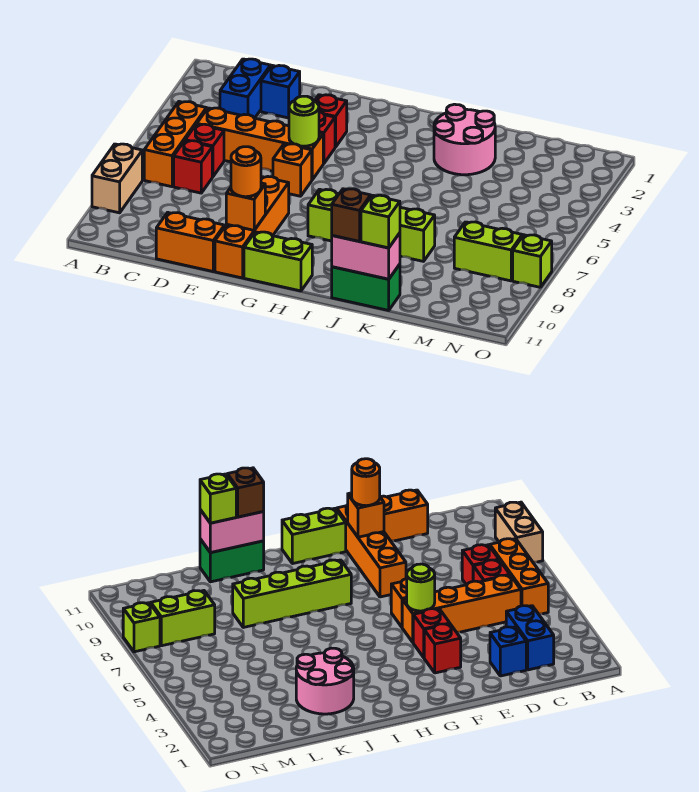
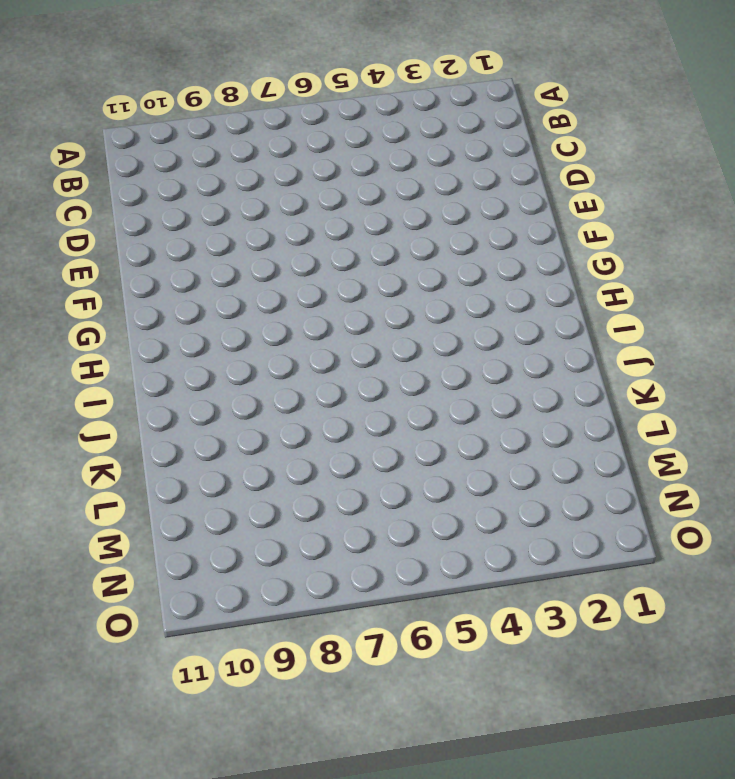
none -> tan 1x2 brick [92,144,142,213]
none -> orange 1x3 brick [144,102,207,187]
none -> blue 1x2 brick [220,59,271,118]

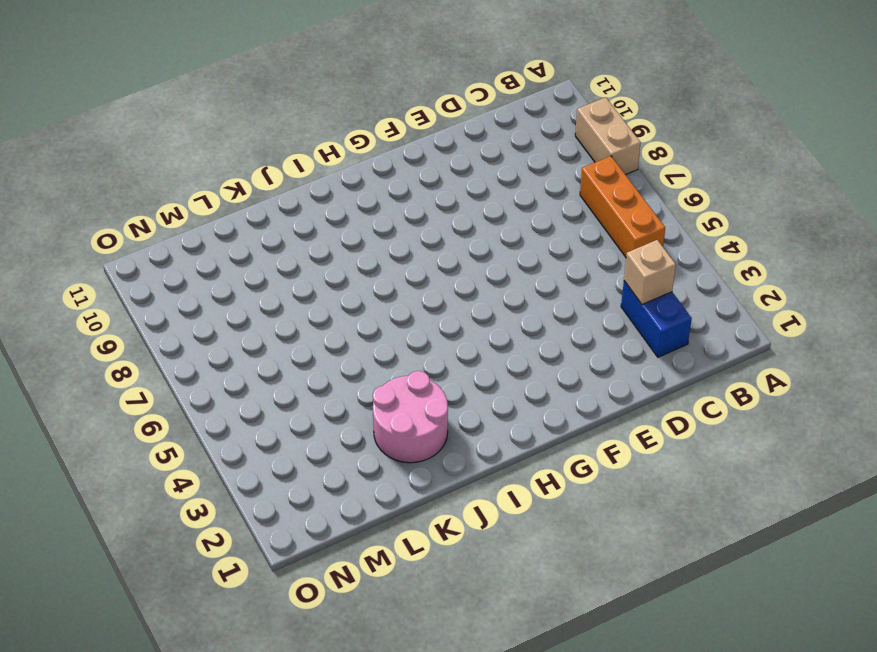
tan 1x1 brick [624,240,676,304] -> none
none -> orange 1x4 brick [197,108,323,180]
none -> red 1x1 brick [185,124,224,177]
none -> red 1x1 brick [174,141,212,193]

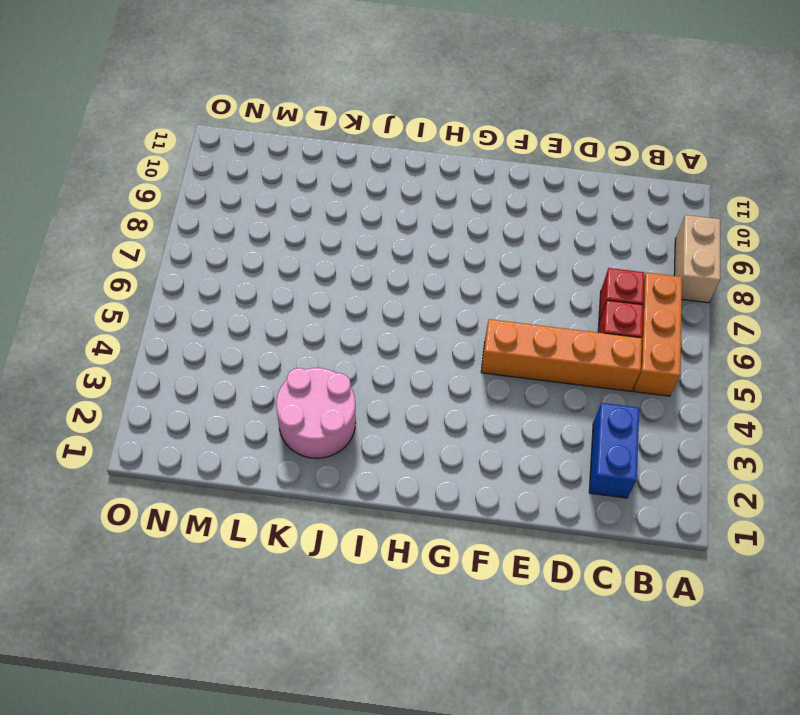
none -> blue 1x1 brick [261,65,300,118]
none -> orange 1x2 brick [156,212,224,271]
none -> red 1x1 brick [315,95,347,147]

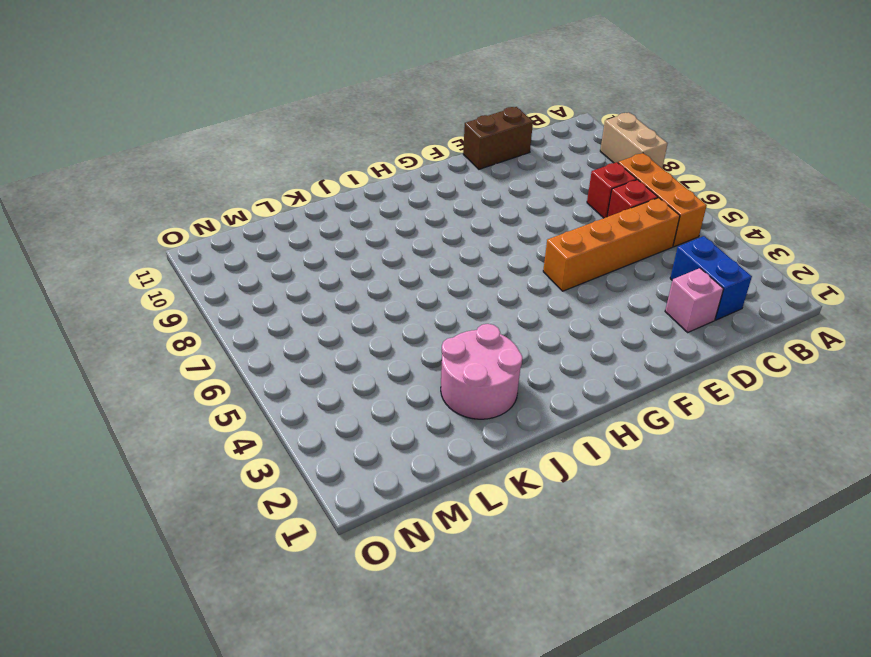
pink 1x1 brick [665,268,723,332] -> blue 1x1 brick [261,65,300,118]
brown 1x2 brick [463,107,533,169] -> orange 1x2 brick [156,212,224,271]
none -> red 1x1 brick [315,95,347,147]
none -> red 1x1 brick [319,112,335,164]
none -> orange 1x1 brick [273,144,312,196]

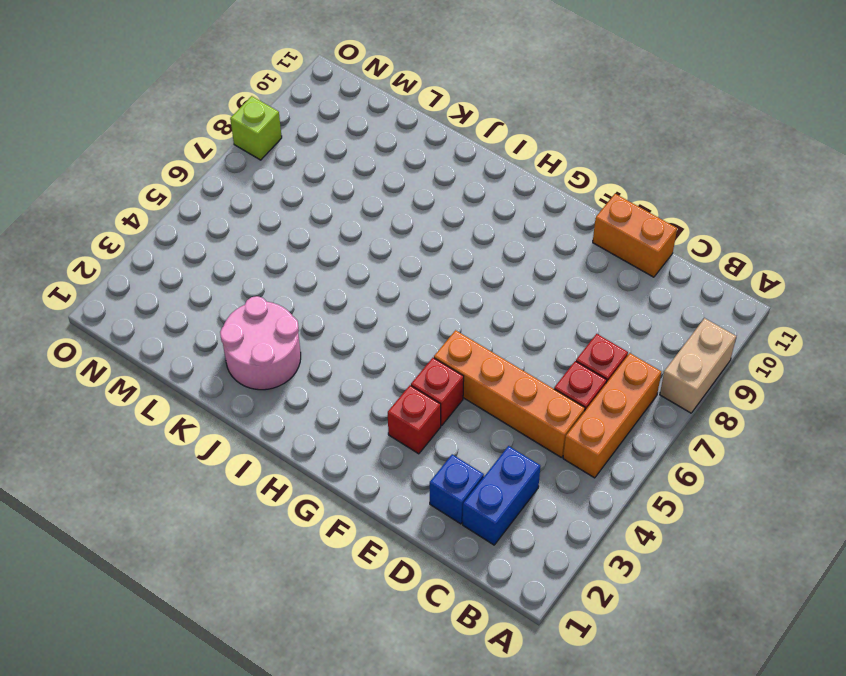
none -> orange 1x1 brick [273,144,312,196]
none -> orange 1x4 brick [215,177,289,278]
none -> lime 1x2 brick [244,232,312,291]

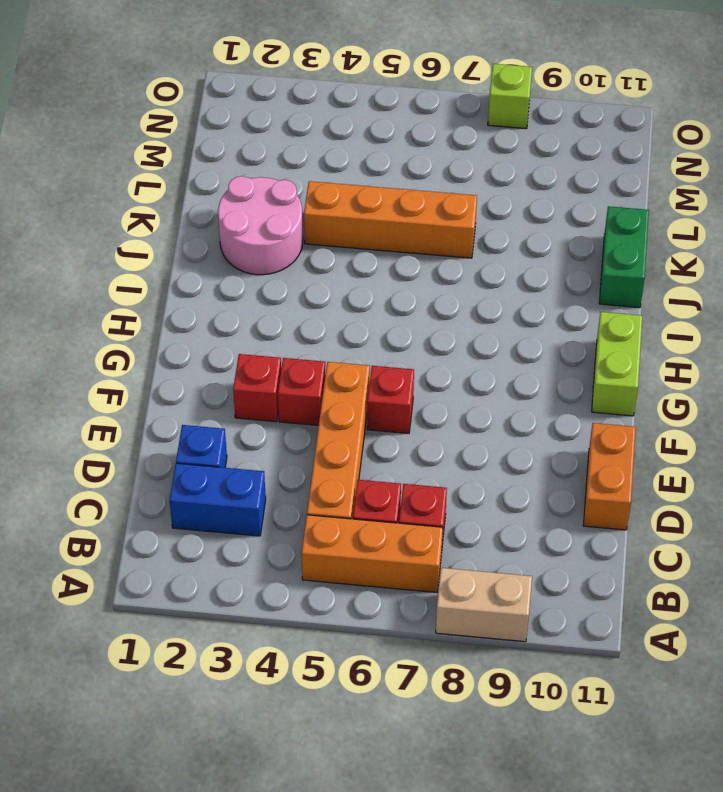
red 1x1 brick [367,366,414,433] -> orange 1x1 brick [273,144,312,196]
orange 1x4 brick [304,181,477,258] -> orange 1x4 brick moved to [215,177,289,278]
none -> lime 1x4 brick [308,189,435,261]
none -> lime 1x2 brick [454,222,522,281]
none -> lime 1x1 round brick [289,96,319,146]

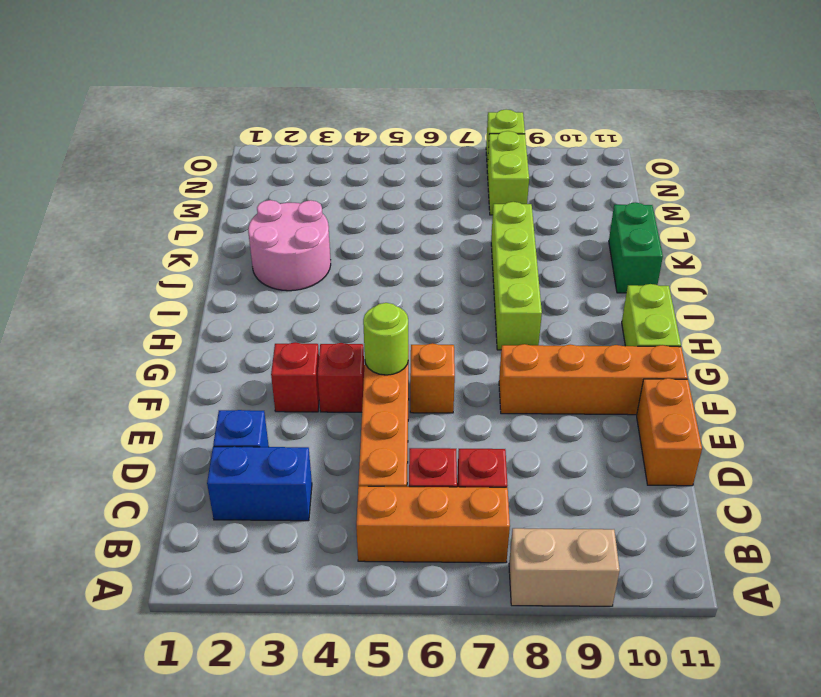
none -> orange 1x1 brick [226,183,265,230]
none -> pink 1x2 brick [332,233,400,279]
none -> orange 1x1 round brick [231,147,261,197]

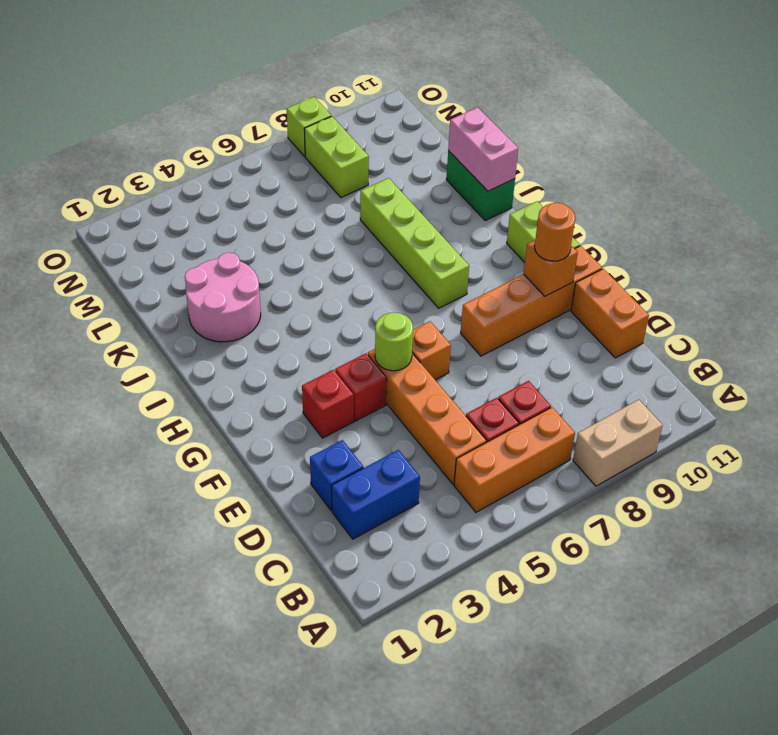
none -> brown 1x1 brick [332,189,371,241]
none -> lime 1x1 brick [361,195,400,248]

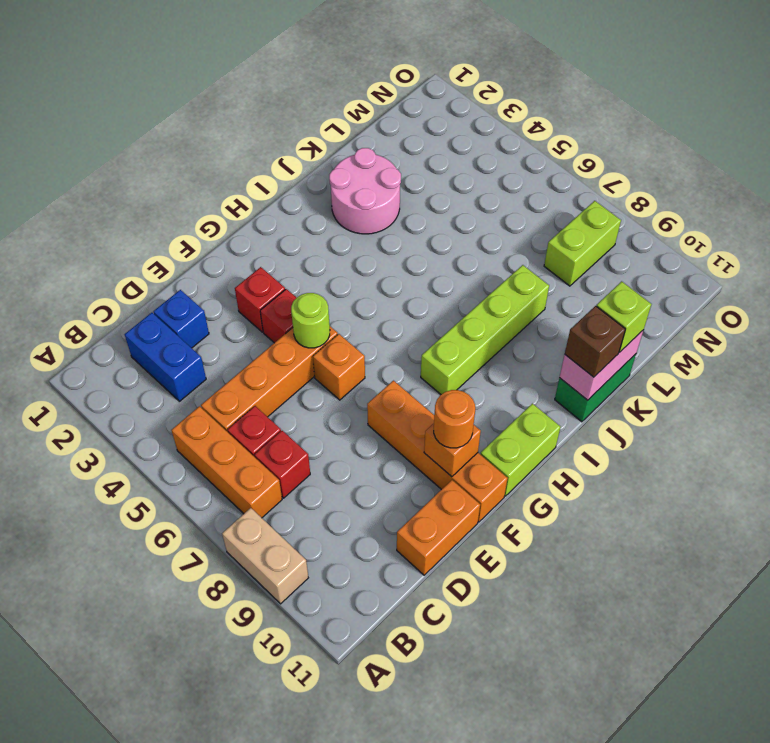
none -> lime 1x1 brick [513,235,552,287]

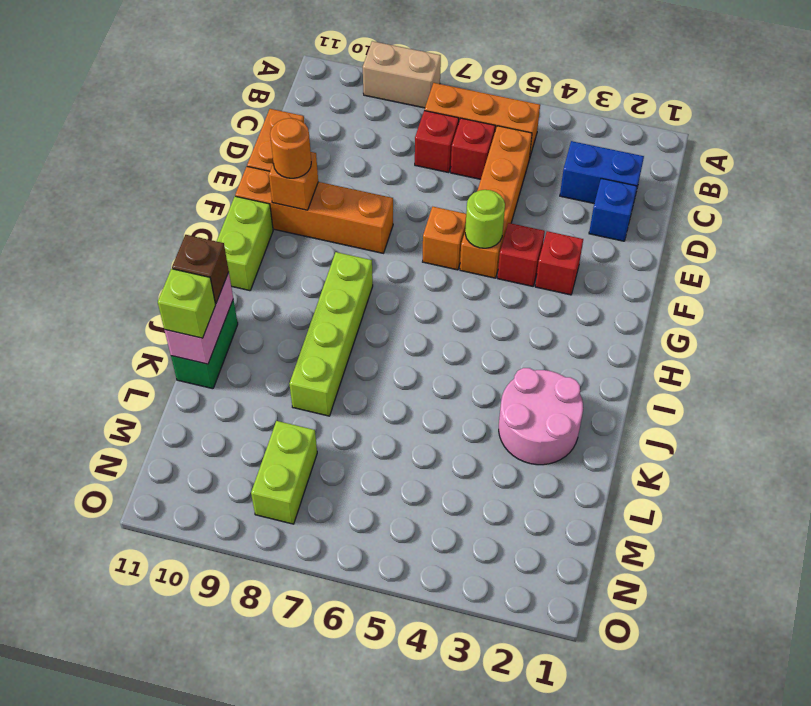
none -> lime 1x1 brick [513,235,552,287]

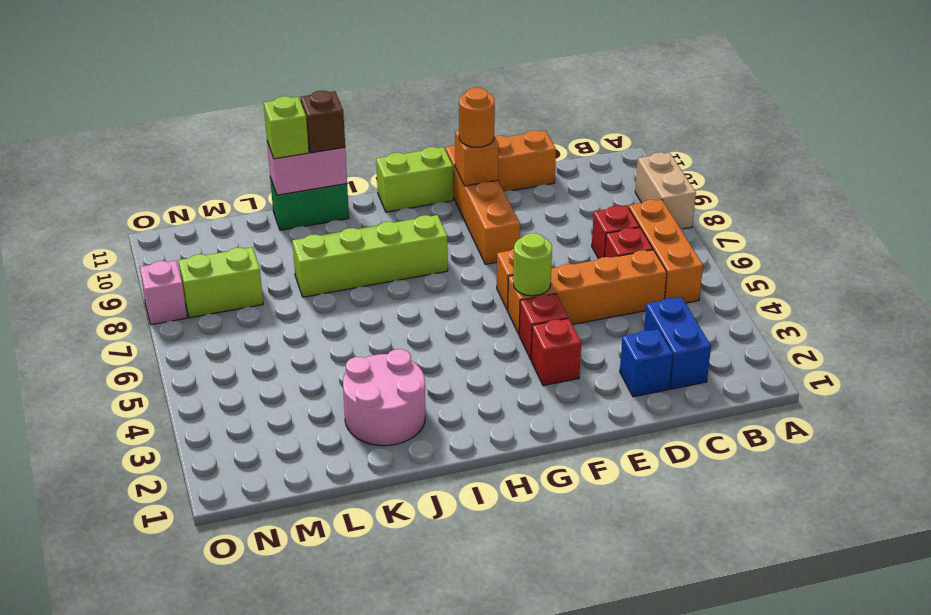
pink 1x1 brick [140,260,187,325] -> lime 1x1 brick [513,235,552,287]

